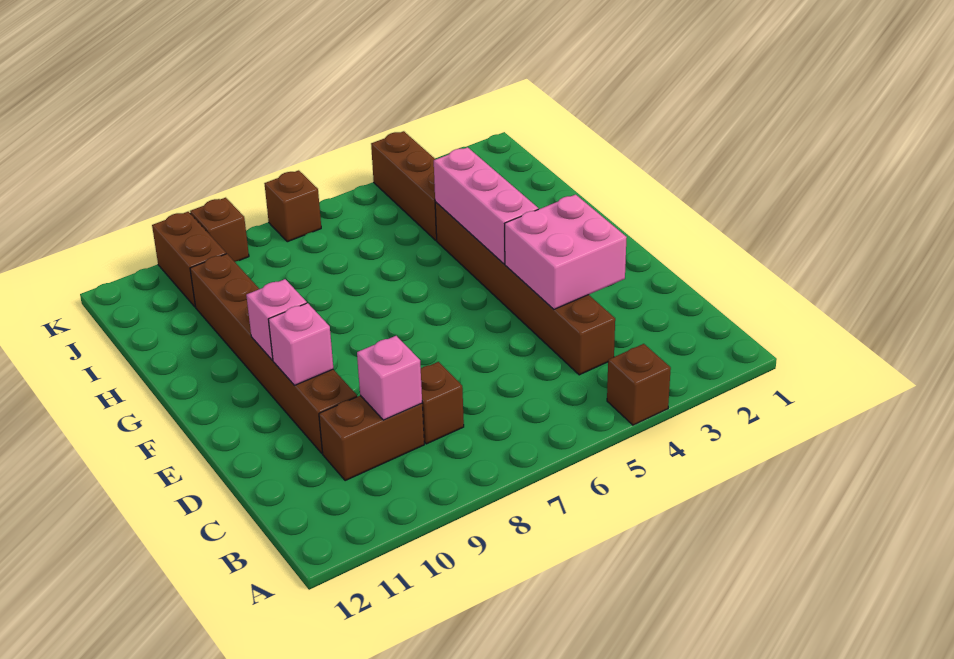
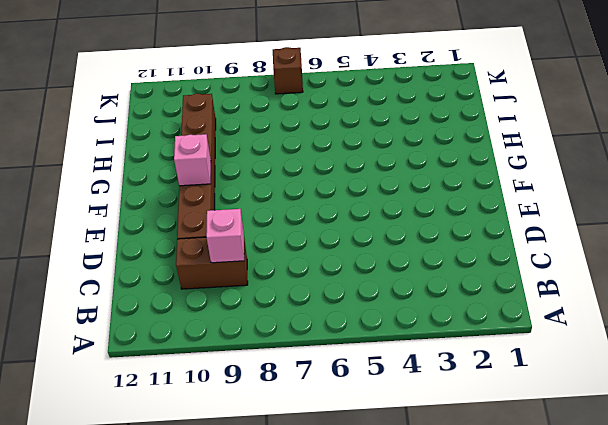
none -> brown 1x1 brick [607,344,671,425]
none -> brown 1x6 brick [435,202,615,375]
none -> brown 1x1 brick [421,362,464,444]

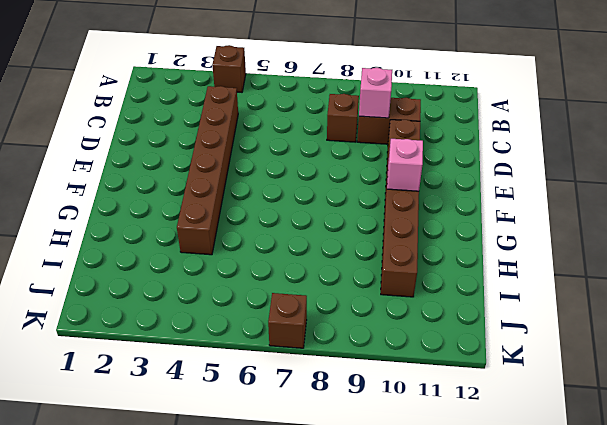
none -> brown 1x3 brick [371,131,437,240]
none -> brown 1x2 brick [152,212,226,307]
none -> brown 1x1 brick [190,198,249,262]

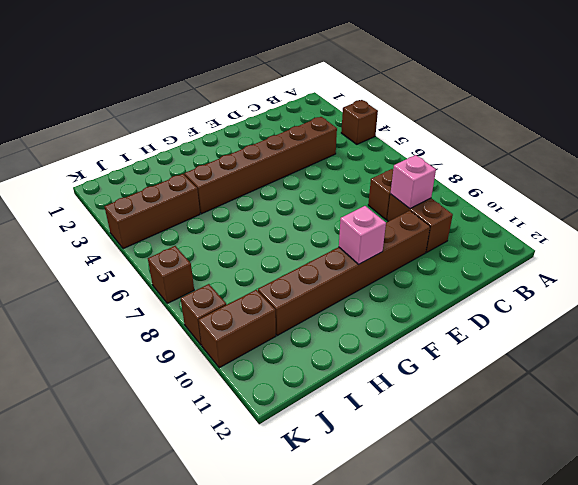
none -> pink 2x2 brick [505,195,627,309]
none -> pink 1x1 brick [268,303,333,385]
none -> pink 1x3 brick [434,147,538,264]

